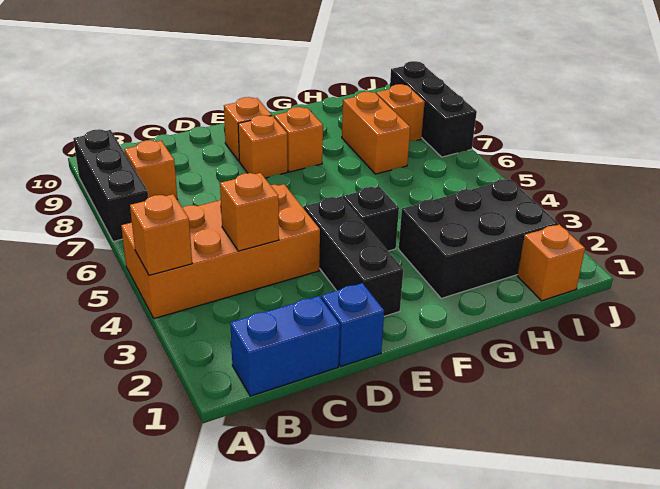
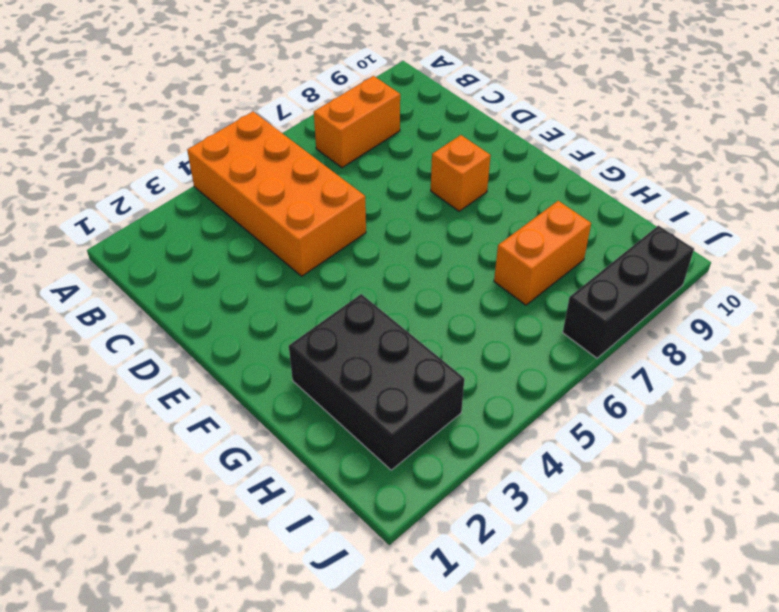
orange 1x2 brick [314,76,400,168] -> orange 1x1 brick [124,140,177,199]
none -> black 1x3 brick [73,129,148,242]
none -> blue 1x2 brick [230,296,340,396]
none -> blue 1x1 brick [321,283,384,367]

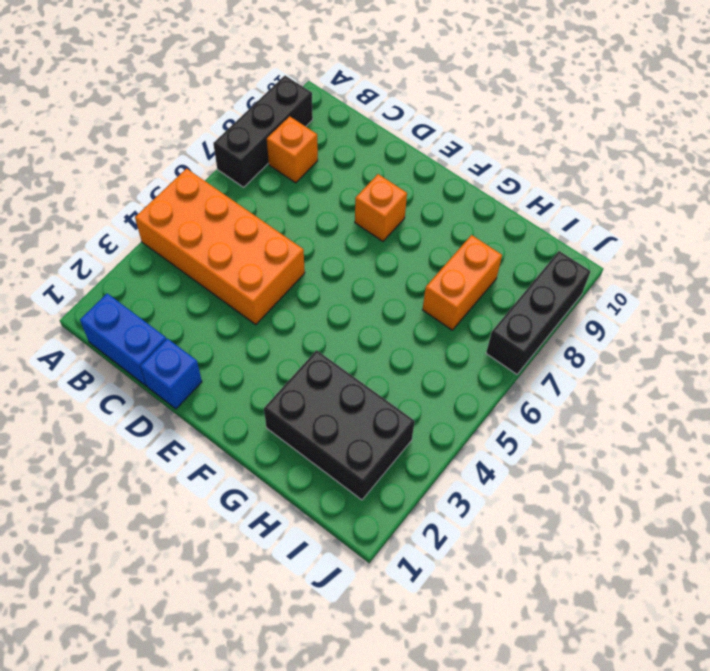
none -> black 1x3 brick [304,197,403,316]
none -> orange 1x1 brick [224,97,272,161]
none -> black 1x1 brick [343,187,399,251]

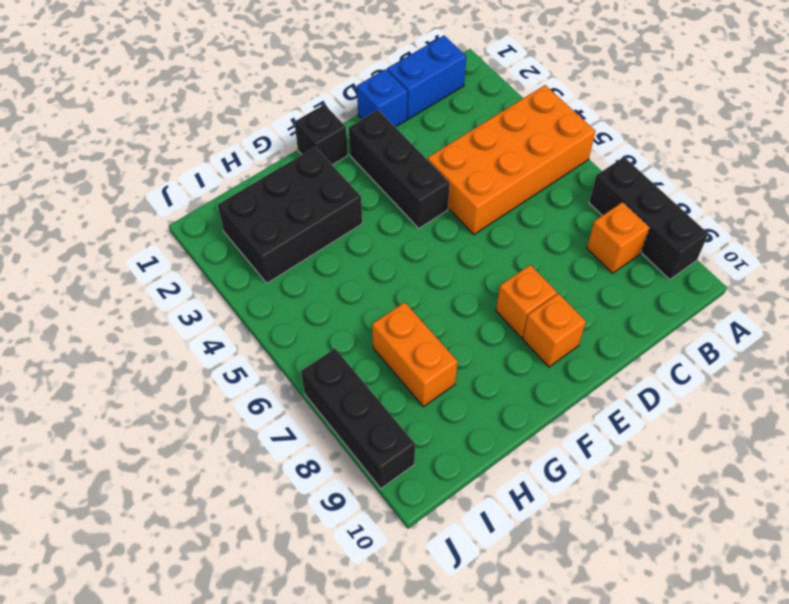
black 1x1 brick [295,104,348,165] -> black 1x1 brick moved to [343,187,399,251]
none -> orange 1x1 brick [274,107,323,172]
none -> orange 1x1 brick [517,224,585,301]
none -> orange 1x1 brick [376,84,425,141]

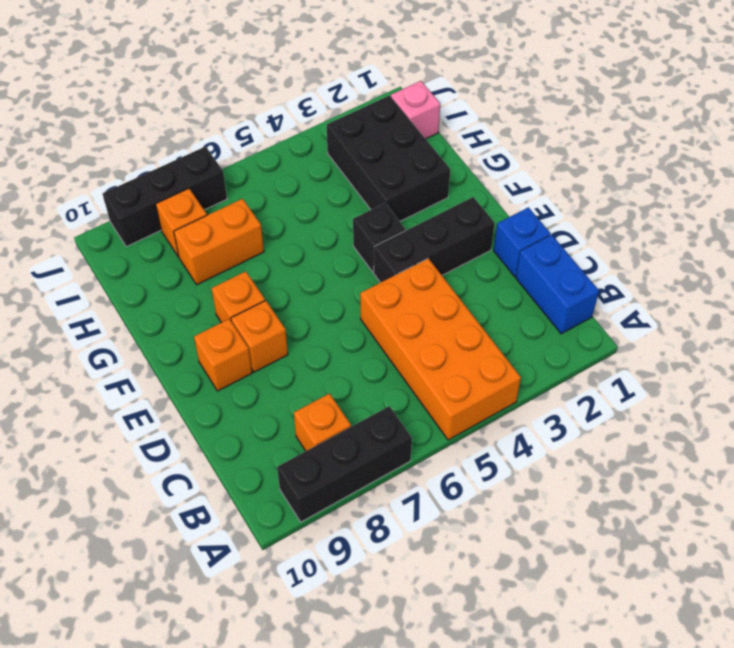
pink 1x1 brick [391,81,440,139] -> orange 1x1 brick [517,224,585,301]
none -> orange 1x1 brick [130,194,192,275]
none -> orange 1x1 brick [220,173,279,251]

